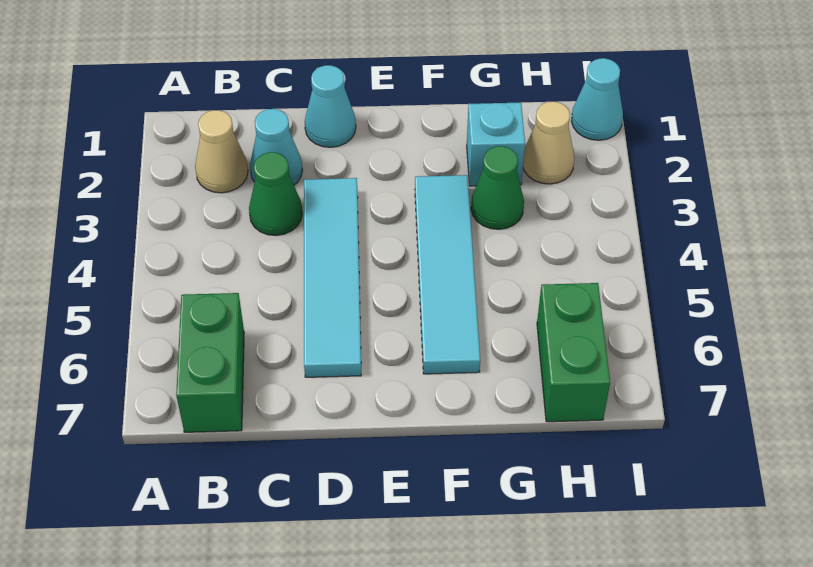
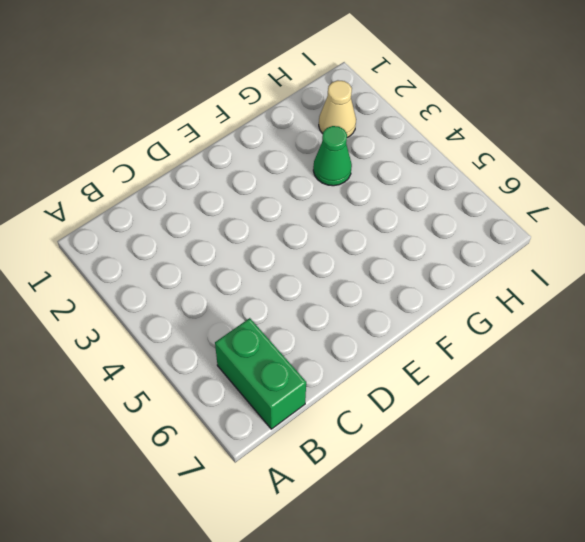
none -> tan 1x1 cone [195,110,248,193]
none -> cyan 1x1 cone [250,109,302,185]
none -> green 1x1 cone [249,152,302,235]

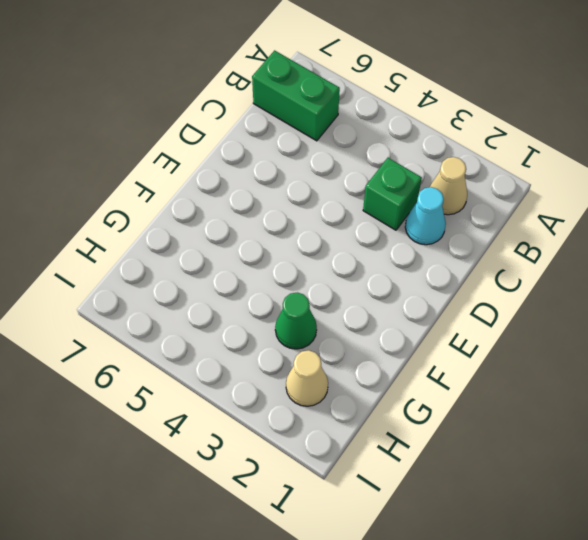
green 1x1 brick [363,158,422,230] -> green 1x1 cone [249,152,302,235]
none -> cyan 1x1 cone [305,65,356,147]
none -> cyan 1x4 tile [304,178,361,377]
none -> cyan 1x4 tile [415,175,480,374]

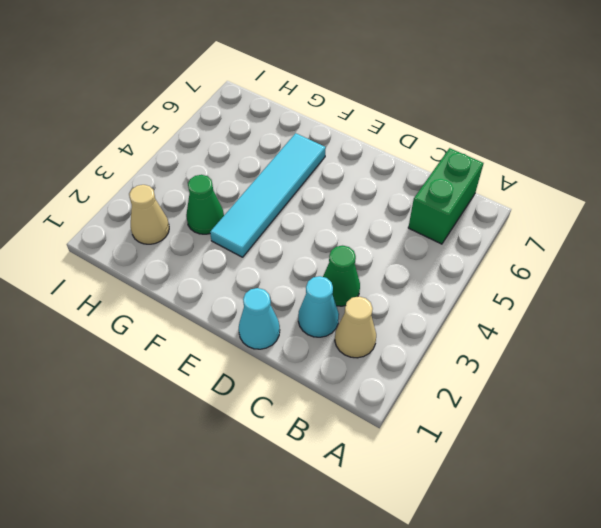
none -> cyan 1x4 tile [304,178,361,377]
none -> cyan 1x1 brick [467,103,525,186]
none -> green 1x2 brick [537,283,610,422]

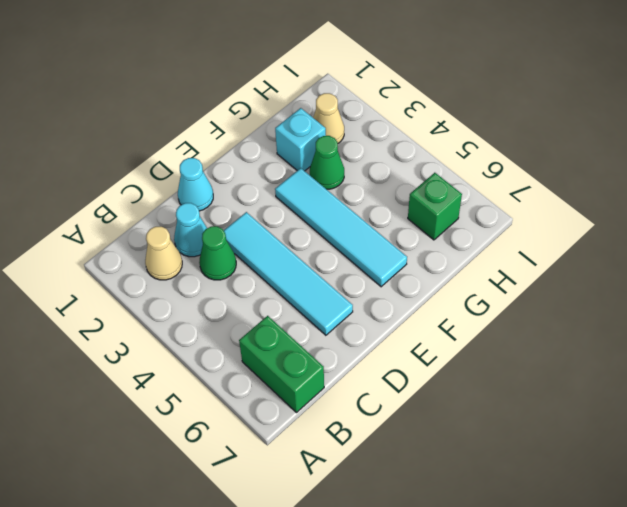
green 1x1 brick [408,173,462,240] -> green 1x2 brick [537,283,610,422]
none -> cyan 1x1 cone [571,58,623,140]

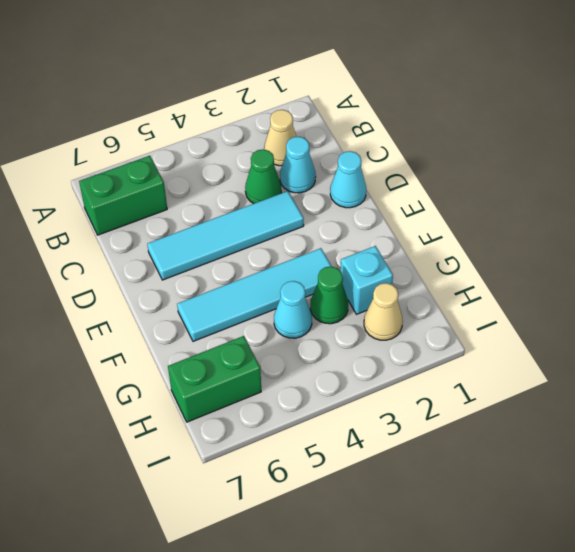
cyan 1x1 cone [274,281,312,338] -> cyan 1x1 cone moved to [571,58,623,140]

